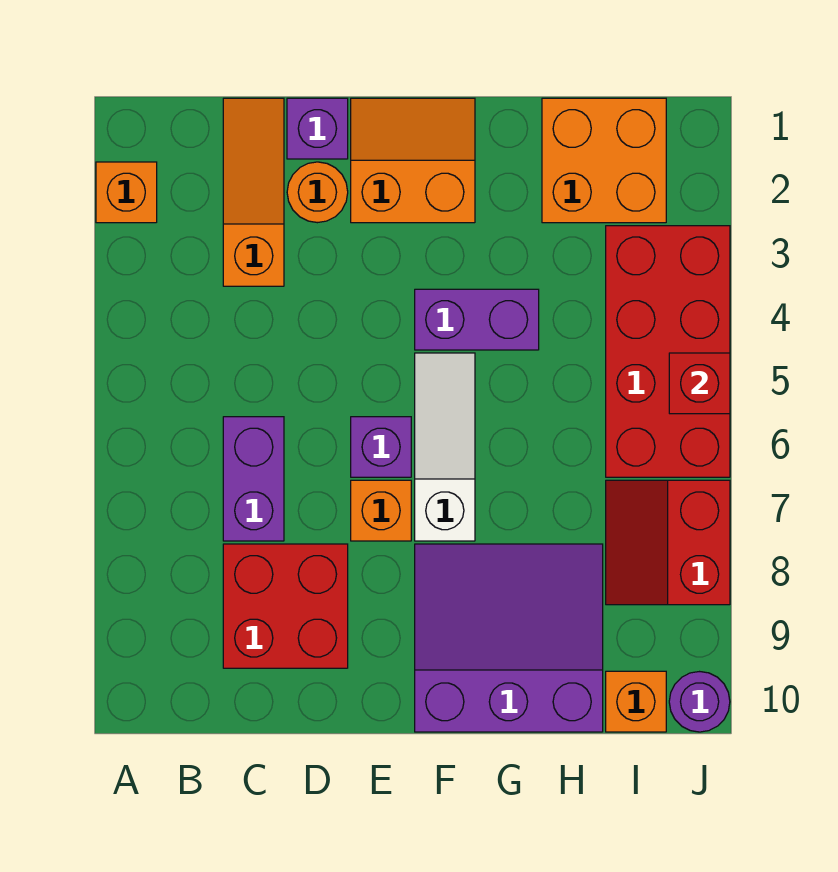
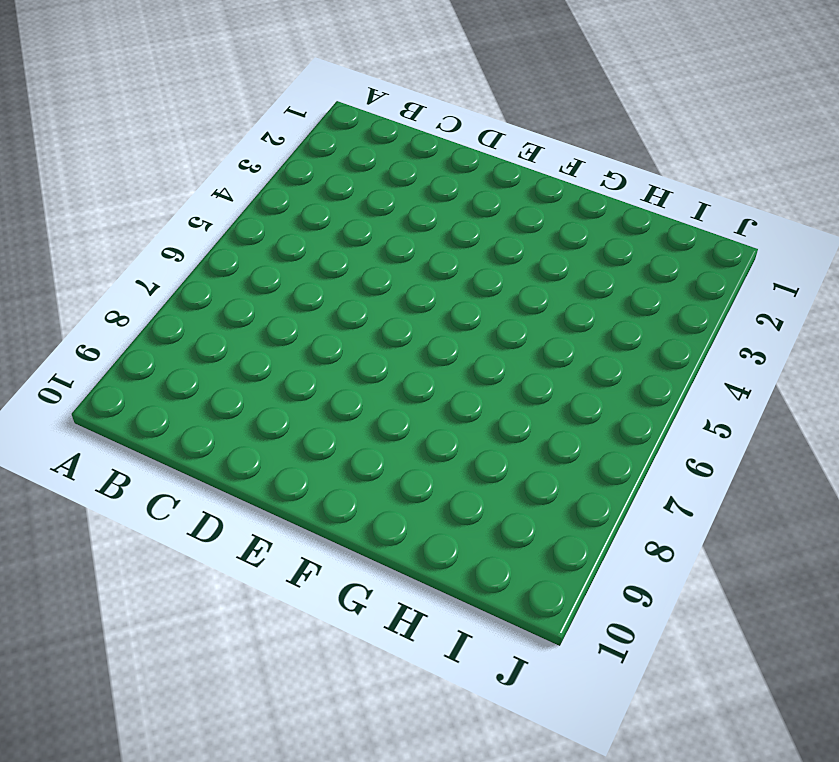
none -> orange 1x1 brick [96,162,157,223]
none -> orange 1x3 slope [223,98,284,286]
none -> purple 1x2 brick [223,417,284,541]

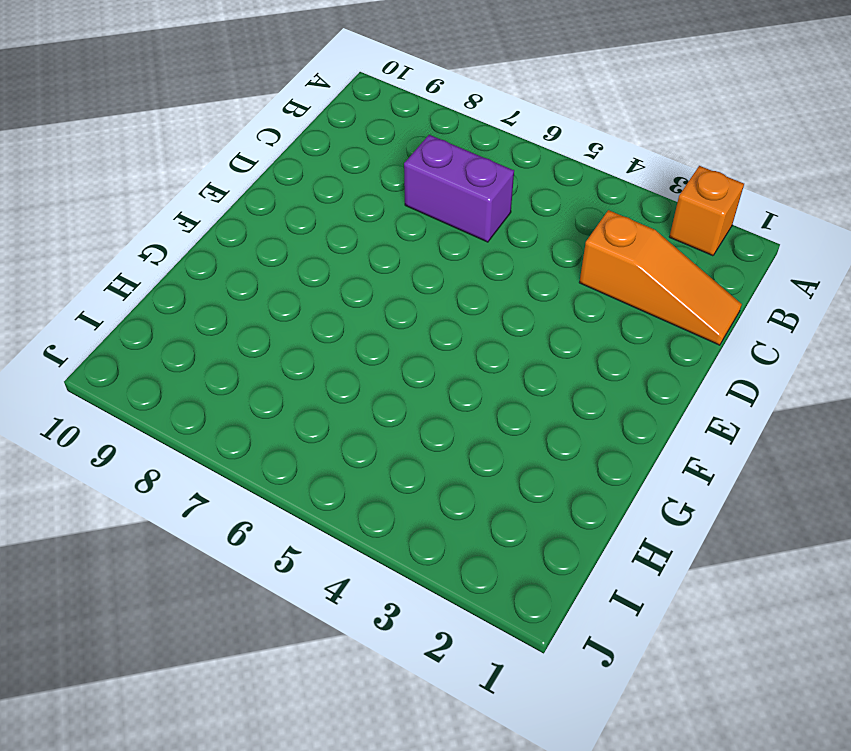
none -> red 2x2 brick [223,544,348,668]
none -> purple 1x1 brick [287,98,348,159]
none -> orange 1x1 round brick [287,162,348,223]

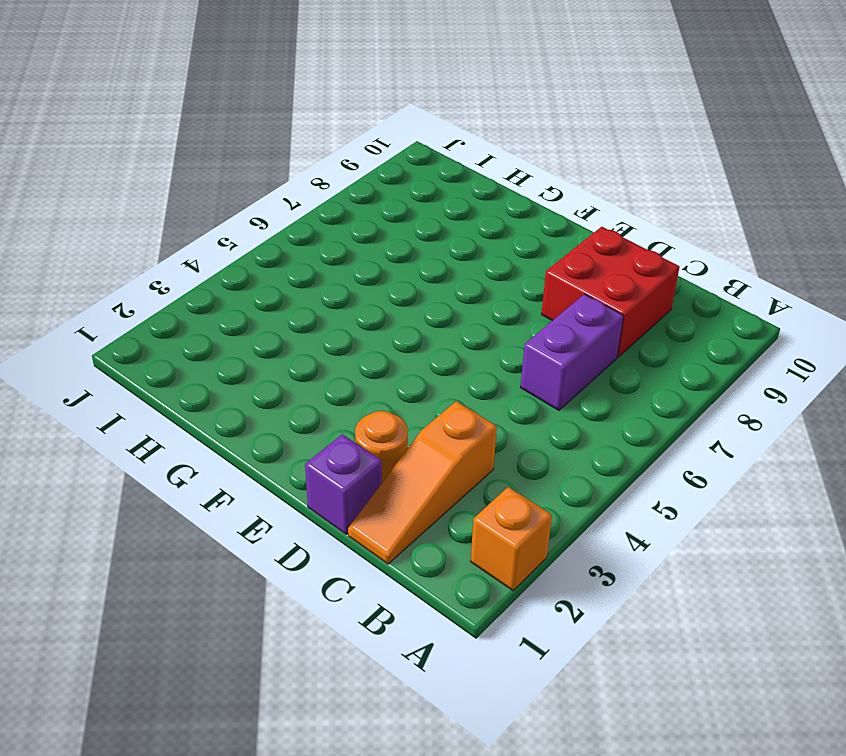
none -> orange 2x2 slope [351,98,475,223]
none -> purple 1x1 brick [351,417,411,477]
none -> orange 1x1 brick [351,480,411,541]

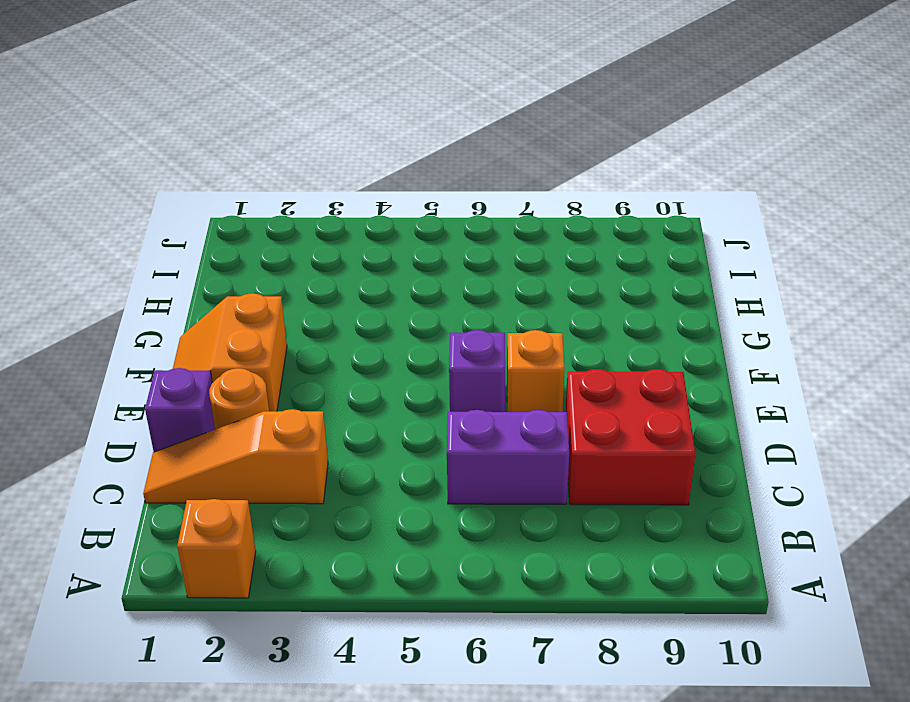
none -> purple 1x2 brick [415,289,539,350]
none -> white 1x3 slope [415,353,475,541]
none -> purple 3x3 slope [415,544,603,732]

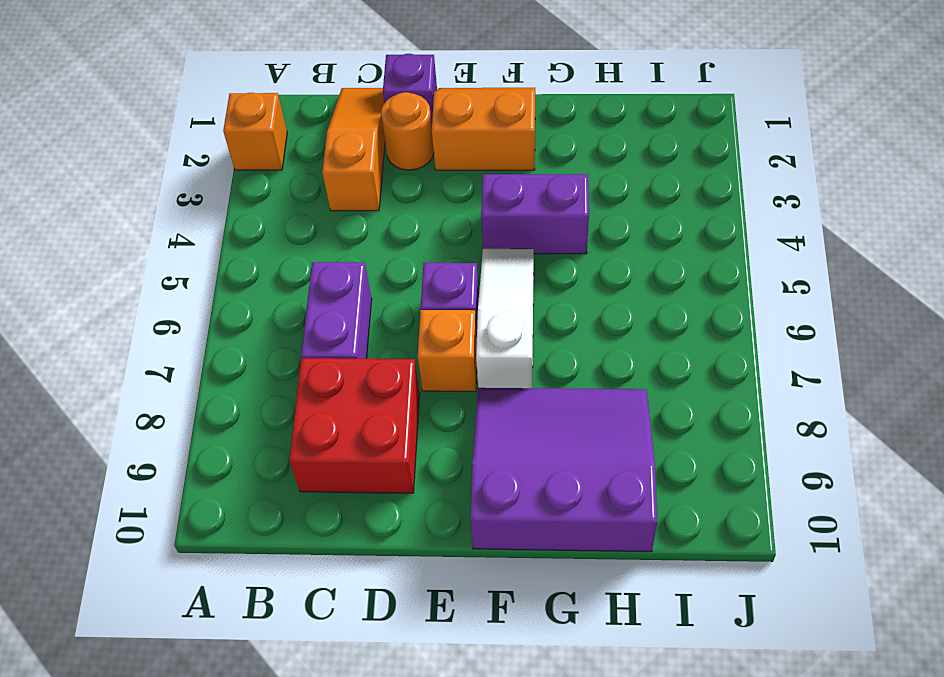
none -> orange 2x2 brick [542,98,666,223]
none -> red 2x4 brick [606,226,730,477]
none -> red 2x2 slope [606,480,730,605]

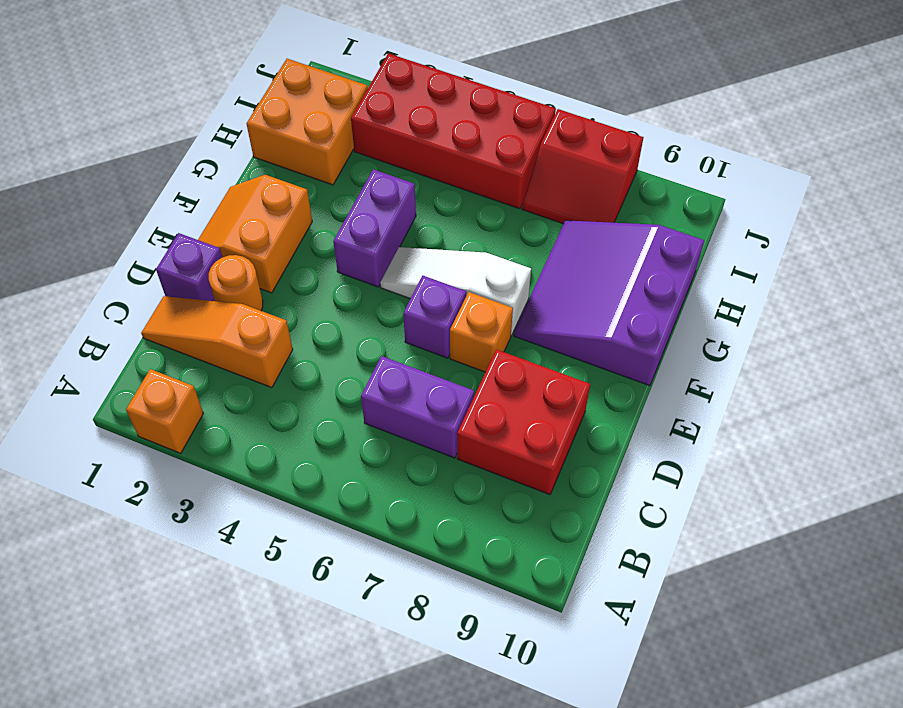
none -> orange 1x1 brick [606,671,666,732]
none -> purple 1x1 round brick [669,672,730,732]
none -> red 1x1 brick [669,353,730,414]

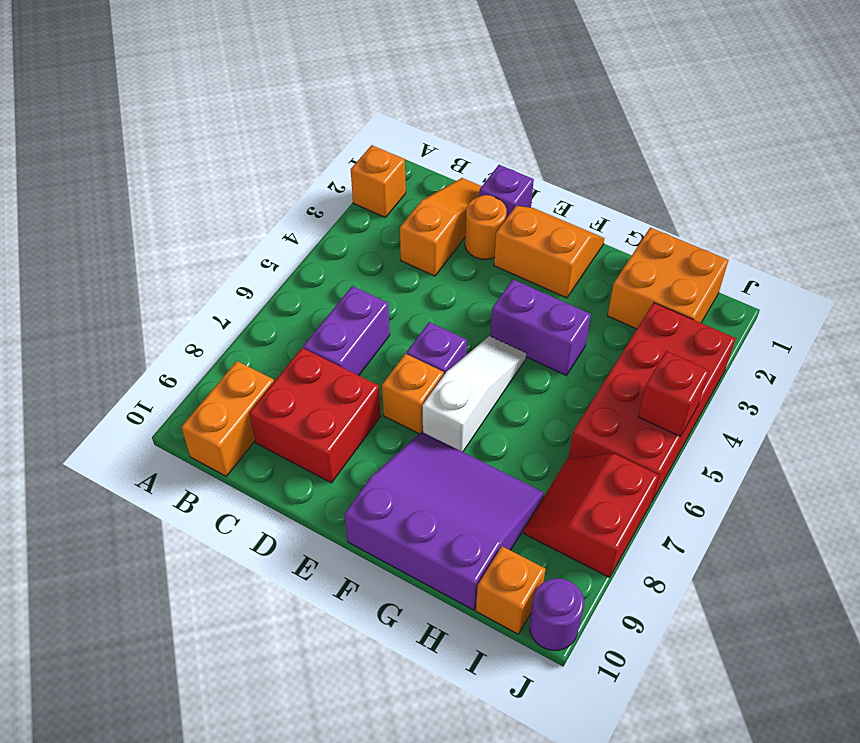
orange 1x2 brick [181,361,274,476] -> none

